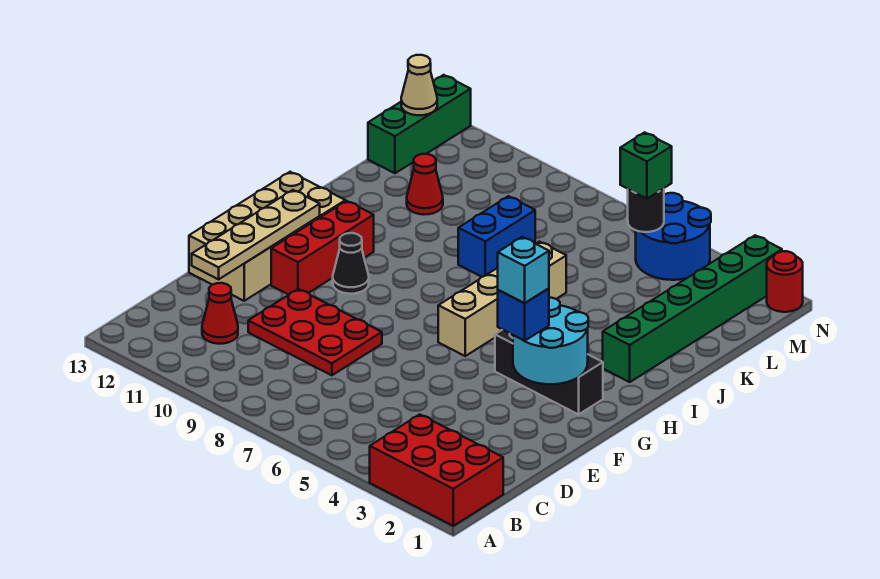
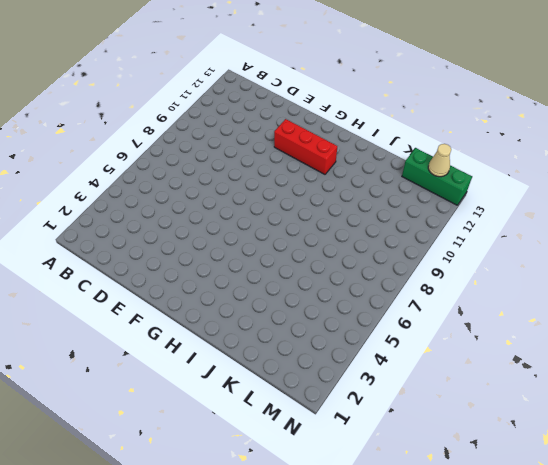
none -> red 2x3 brick [370,414,503,526]
none -> red 1x1 cone [202,283,238,344]
none -> red 2x3 plate [248,289,382,375]

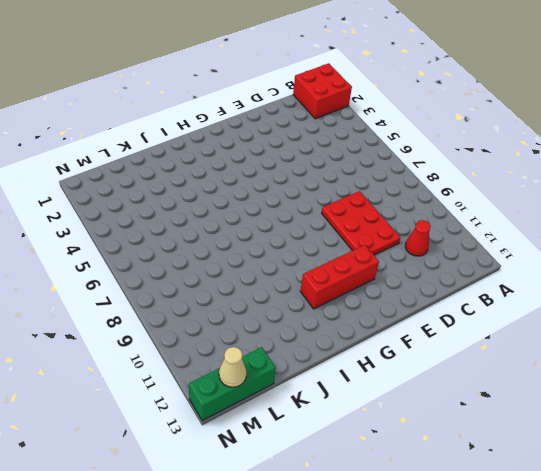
red 2x2 brick [293,63,352,119] -> red 2x3 brick [370,414,503,526]
none -> tan 2x4 brick [189,172,345,301]
none -> black 1x3 brick [495,330,603,414]
none -> tan 1x4 brick [438,242,566,356]

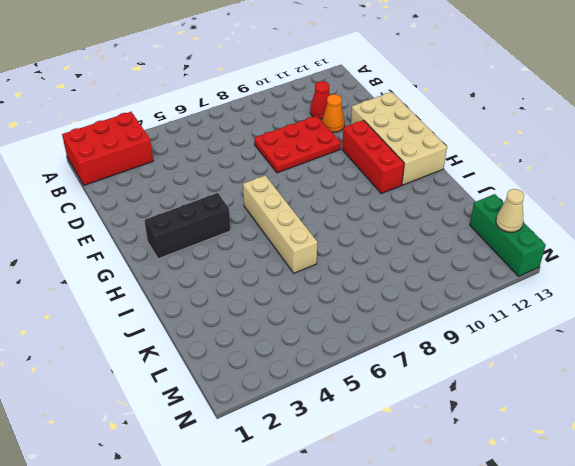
orange 1x1 cone [322,94,345,133] -> none
none -> black 1x1 cone [333,233,369,294]
none -> green 1x6 brick [603,235,782,382]
none -> blue 1x2 brick [458,196,535,277]

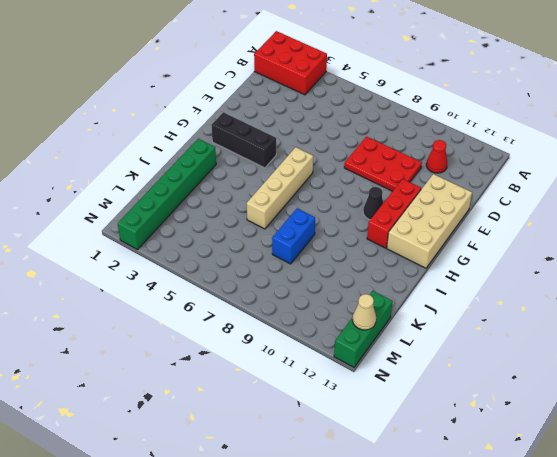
none -> red 1x1 cone [407,154,443,215]
none -> blue 2x2 round brick [636,193,711,280]
none -> red 1x1 round brick [767,251,803,312]

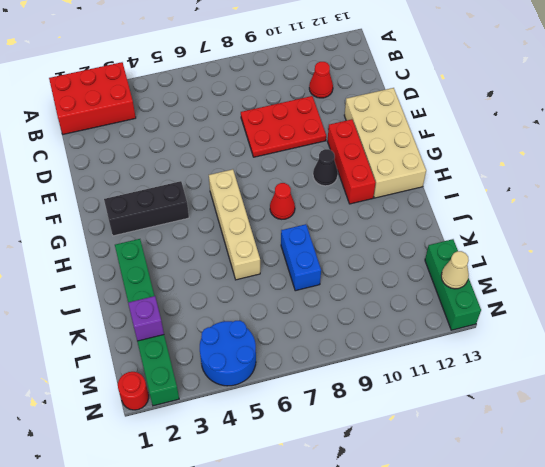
red 1x1 cone [270,183,295,219] -> red 1x1 cone moved to [407,154,443,215]
purple 1x1 brick [128,296,164,341] -> none
none -> tan 1x4 plate [192,190,320,279]
none -> cyan 2x2 round brick [513,298,588,384]
none -> black 1x1 round brick [628,189,664,232]

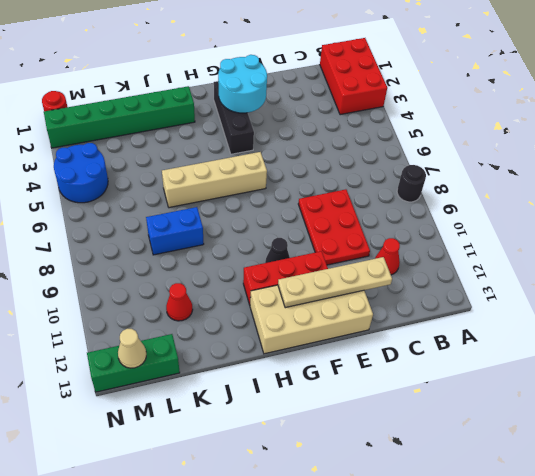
black 1x1 round brick [397,165,426,202] -> black 1x1 round brick moved to [628,189,664,232]
none -> blue 1x1 brick [498,288,549,341]
none -> green 1x1 brick [620,132,672,199]
none -> cyan 1x1 brick [498,237,549,303]

